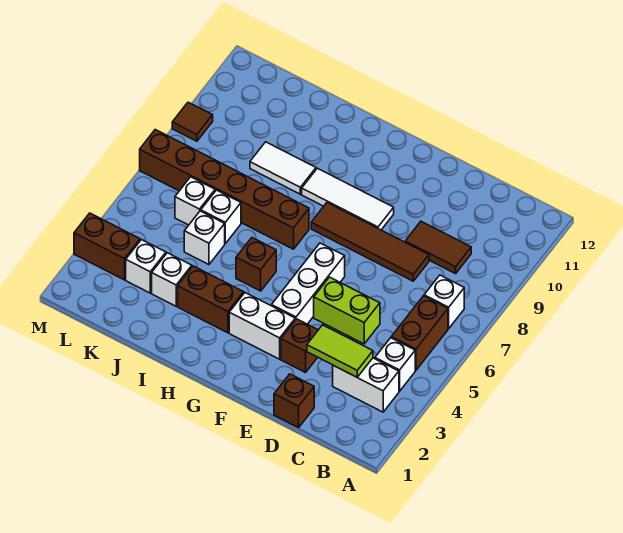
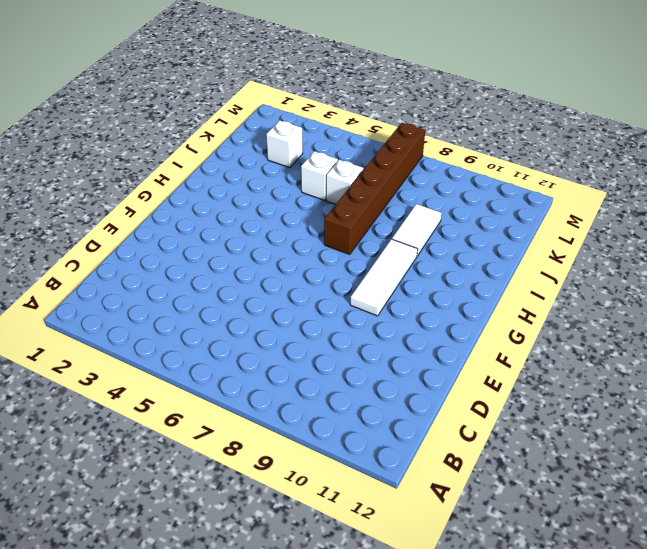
none -> white 1x2 brick [333,358,399,412]
none -> white 1x1 brick [375,338,415,391]
none -> brown 1x2 brick [391,296,448,370]

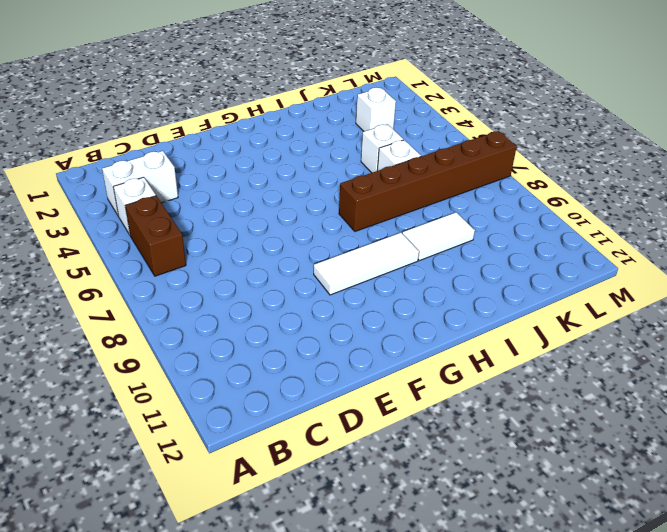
none -> white 1x1 brick [424,275,464,329]
none -> brown 1x2 tile [405,221,471,274]
none -> brown 1x1 brick [274,374,314,427]

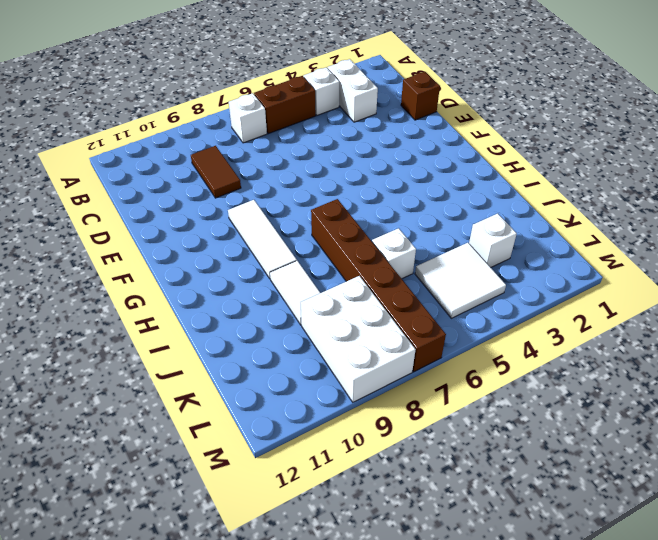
white 2x2 tile [415,243,506,318] -> none
white 2x3 brick [301,276,416,402] -> brown 1x1 tile [172,102,213,141]
none -> lime 1x2 brick [314,277,380,344]
none -> brown 1x4 tile [311,203,429,281]
none -> brown 1x1 brick [281,319,318,373]

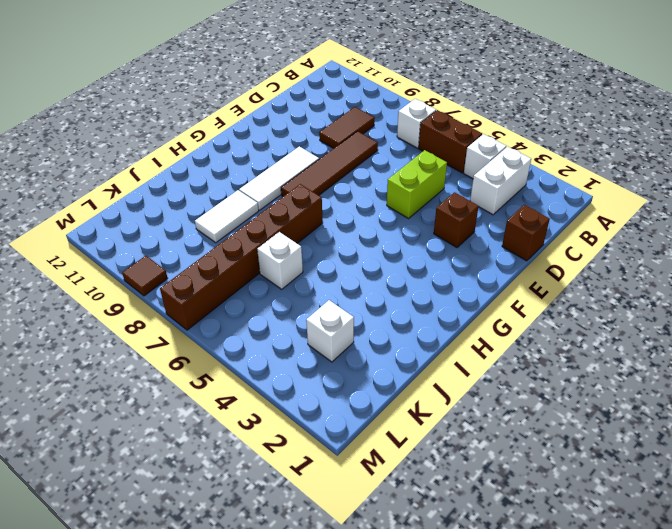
none -> white 1x2 brick [229,293,295,359]
none -> white 1x3 brick [272,243,345,324]
none -> brown 1x2 brick [178,266,244,333]

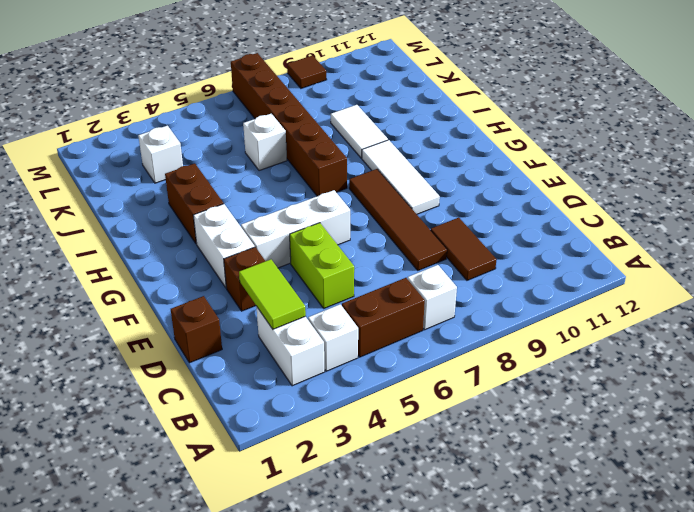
none -> brown 1x1 brick [236,238,276,291]
none -> white 1x1 brick [152,253,192,306]
none -> white 1x1 brick [184,211,225,265]

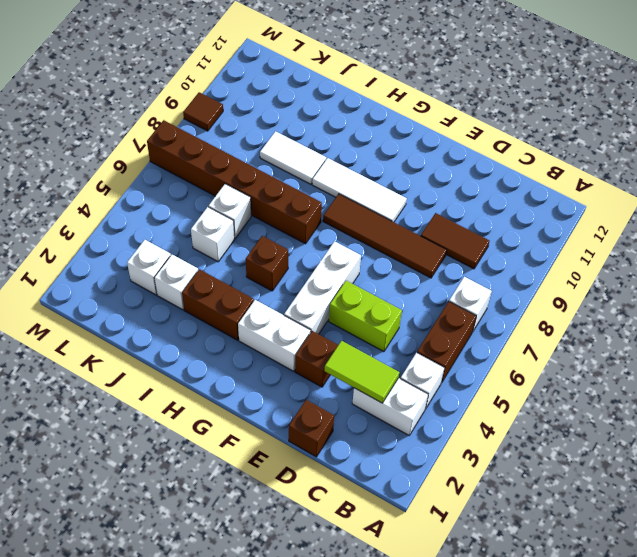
none -> white 1x1 brick [175,177,215,225]
none -> brown 1x2 brick [74,213,140,280]

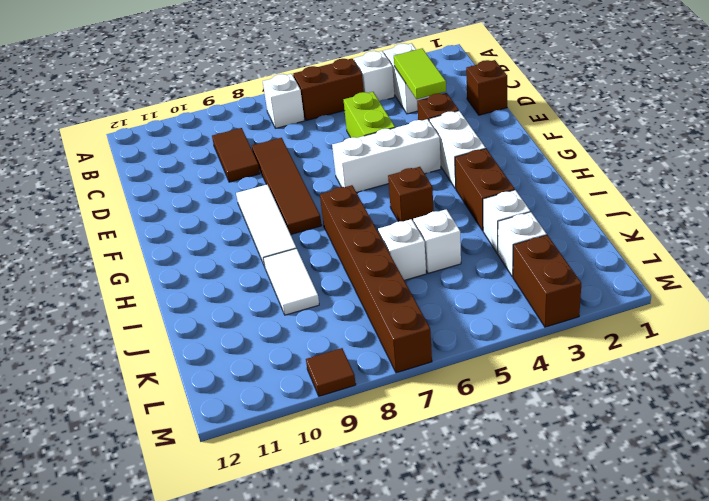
none -> white 1x1 brick [175,177,215,225]

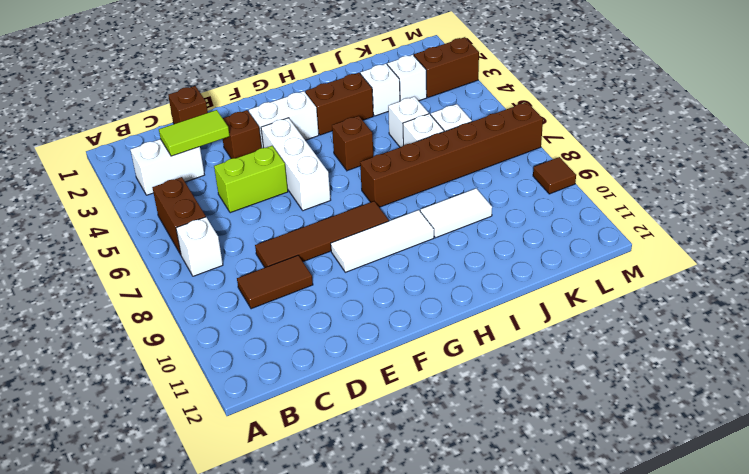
none -> white 1x1 brick [375,338,415,391]

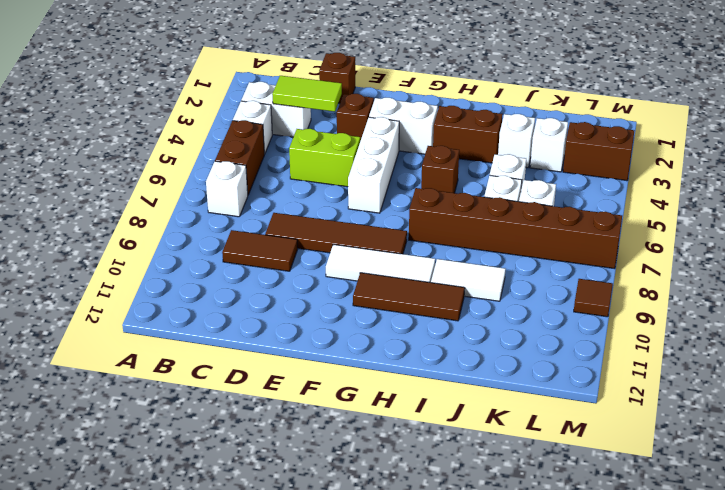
brown 1x3 tile [353,273,465,321] -> none

